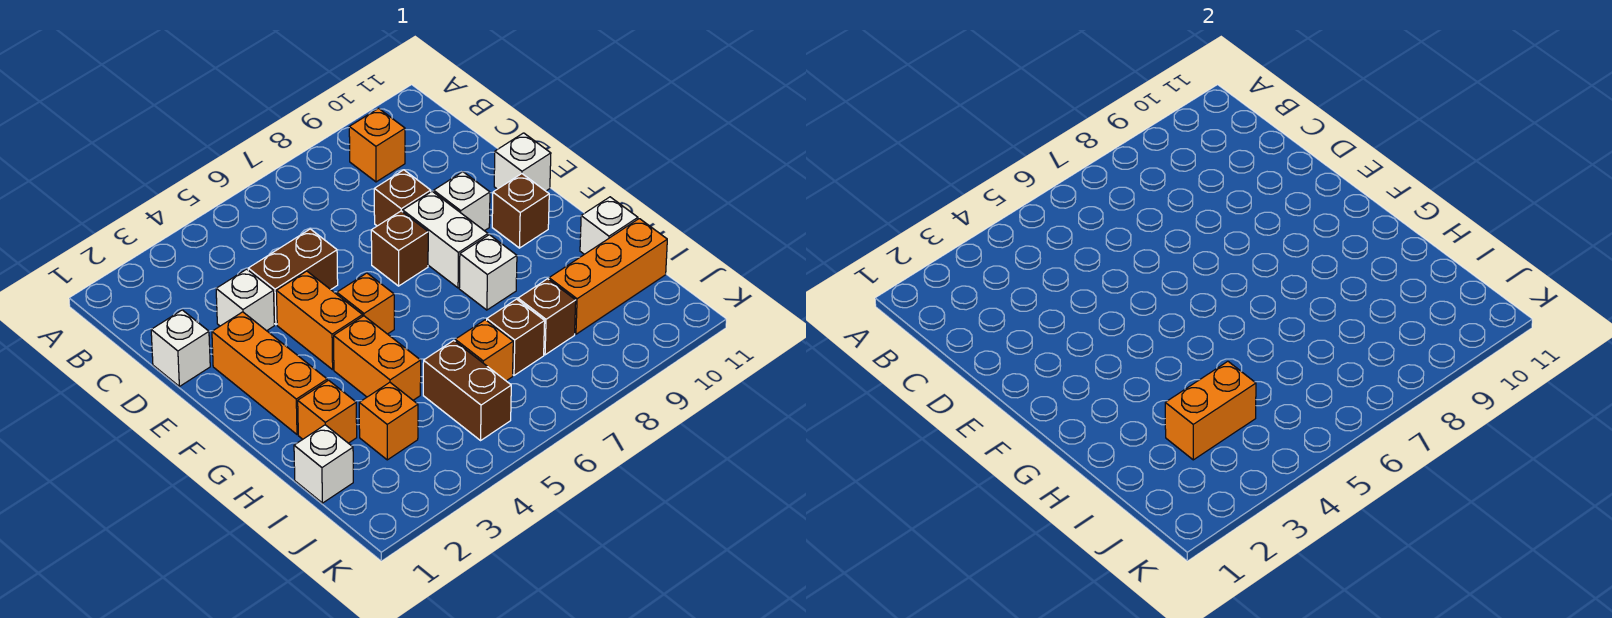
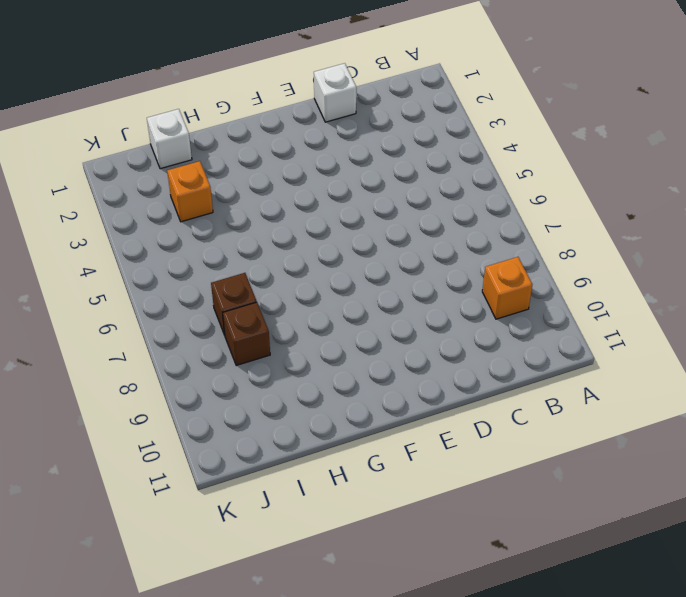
none -> white 1x1 brick [216,269,274,331]
none -> brown 1x2 brick [248,229,338,325]
none -> brown 1x1 brick [374,170,431,226]

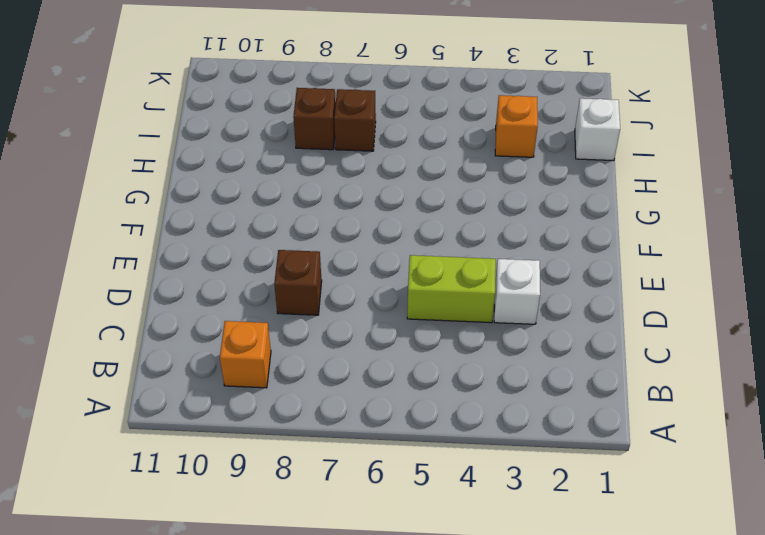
lime 1x2 brick [407,255,496,323] -> brown 1x2 brick [248,229,338,325]
none -> white 1x1 brick [151,310,210,386]
none -> orange 1x3 brick [212,312,327,434]
none -> orange 1x2 brick [276,271,363,370]

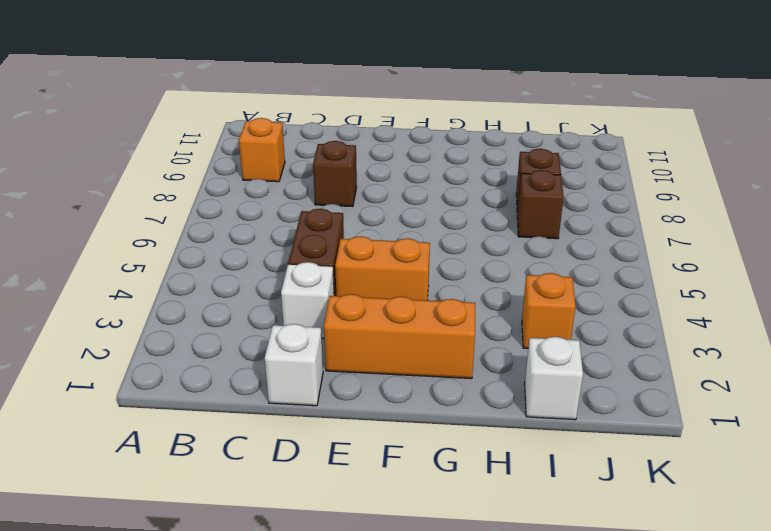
none -> brown 1x1 brick [371,211,428,286]
none -> white 1x2 brick [403,191,488,288]
none -> white 1x1 brick [434,172,490,231]

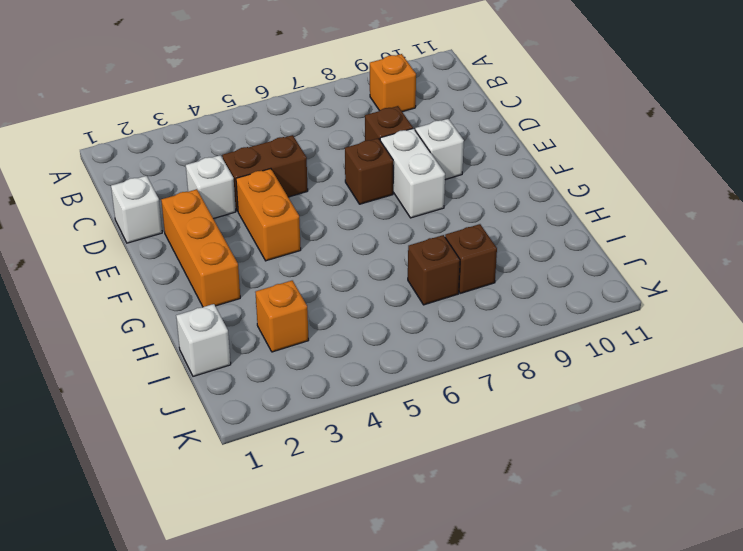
none -> white 1x1 brick [494,133,551,191]
none -> orange 1x1 brick [337,273,394,334]
none -> brown 1x1 brick [492,174,549,248]

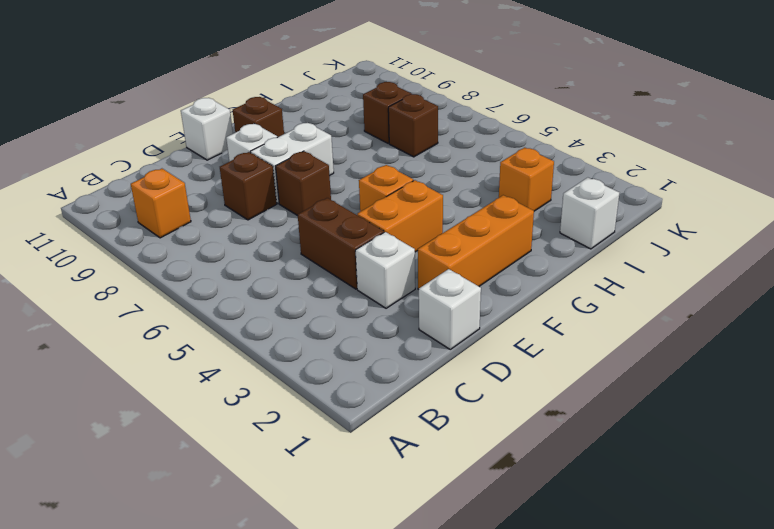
none -> orange 1x2 brick [334,316,421,400]
none -> white 1x1 brick [459,235,517,310]
none -> orange 1x1 brick [298,380,357,443]

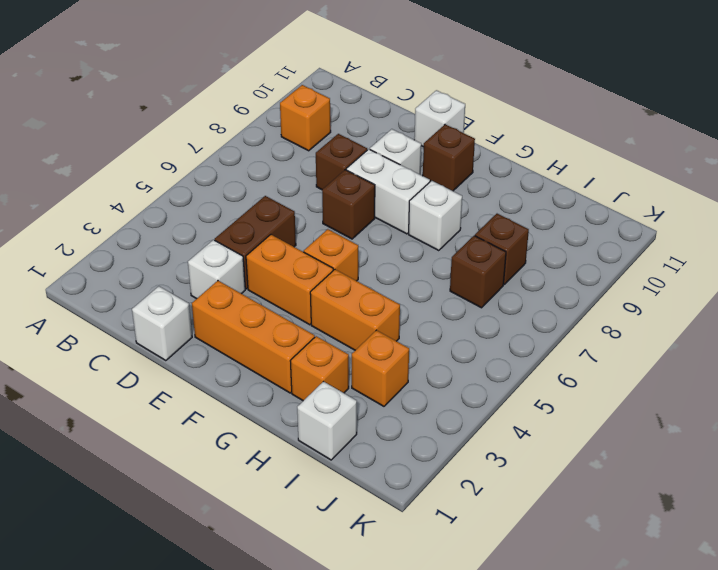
none -> white 1x1 brick [580,197,638,254]
none -> brown 1x2 brick [423,340,511,440]
none -> orange 1x1 brick [455,320,513,381]

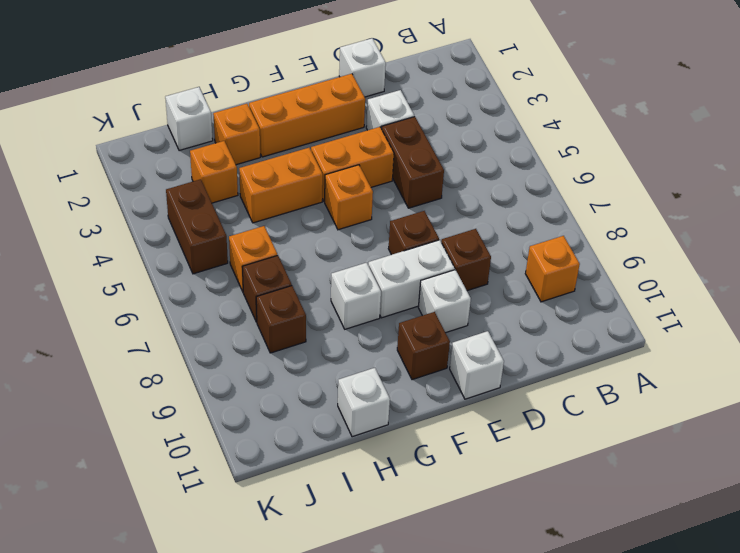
brown 1x2 brick [166,179,228,274] -> brown 1x2 brick turned to [423,340,511,440]
none -> orange 1x3 brick [549,219,667,334]
none -> orange 1x2 brick [1165,361,1256,460]

